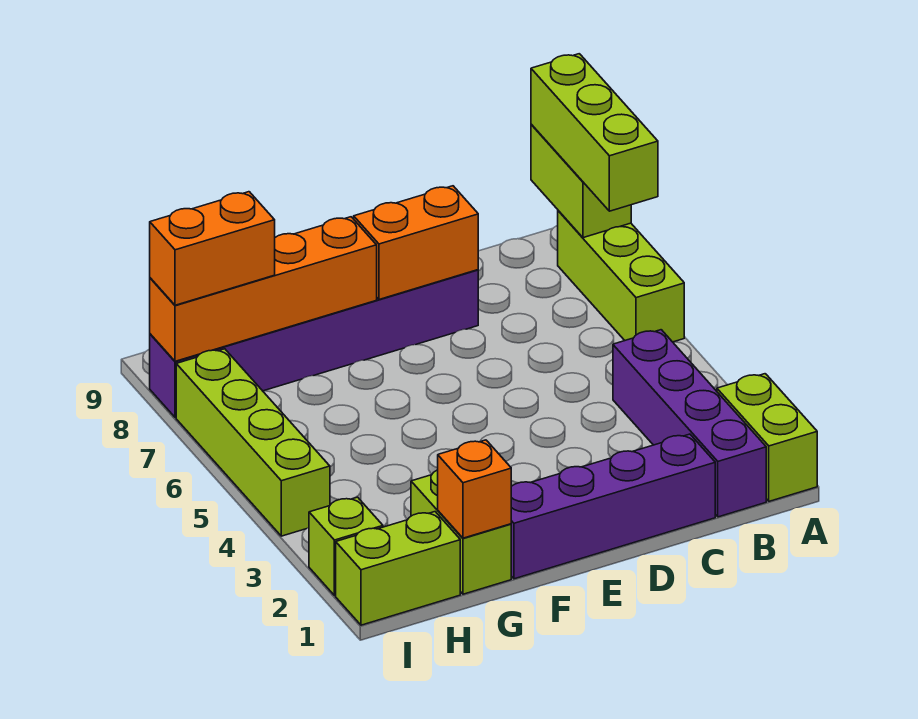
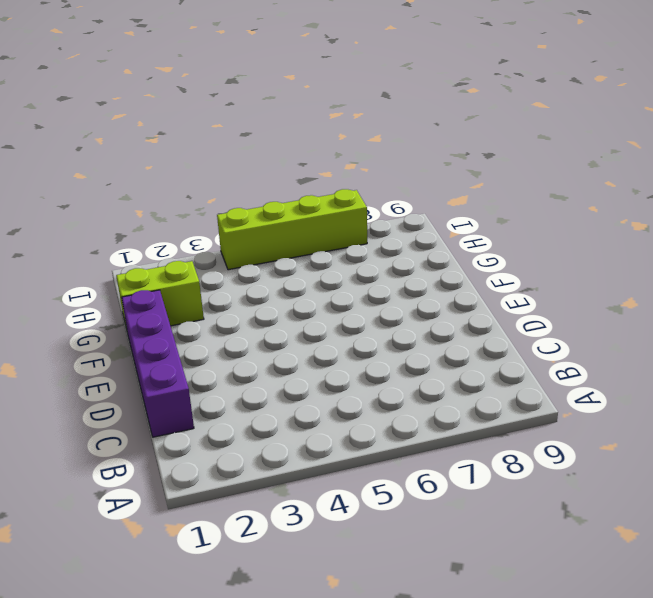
none -> lime 1x2 brick [717,374,817,501]
none -> lime 1x3 brick [558,211,684,342]
none -> purple 1x4 brick [613,330,766,517]

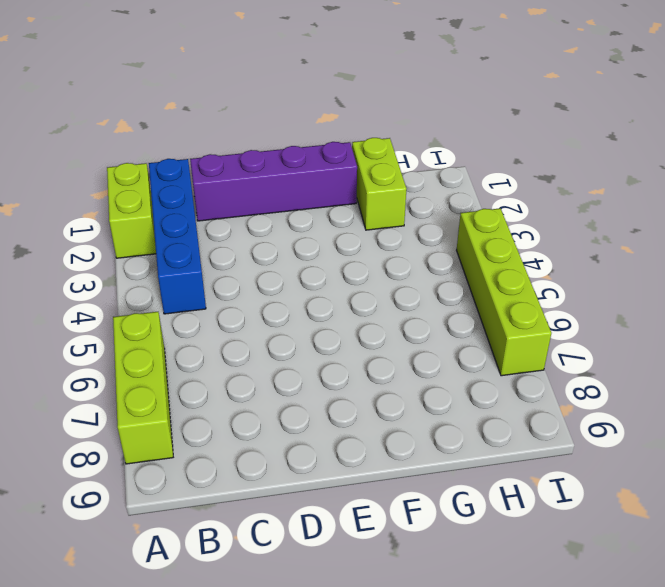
blue 1x4 brick [149,159,206,314] -> purple 1x4 brick [613,330,766,517]
none -> purple 1x6 brick [150,270,478,417]
none -> lime 1x2 brick [336,512,460,625]
none -> lime 1x1 brick [309,497,383,596]

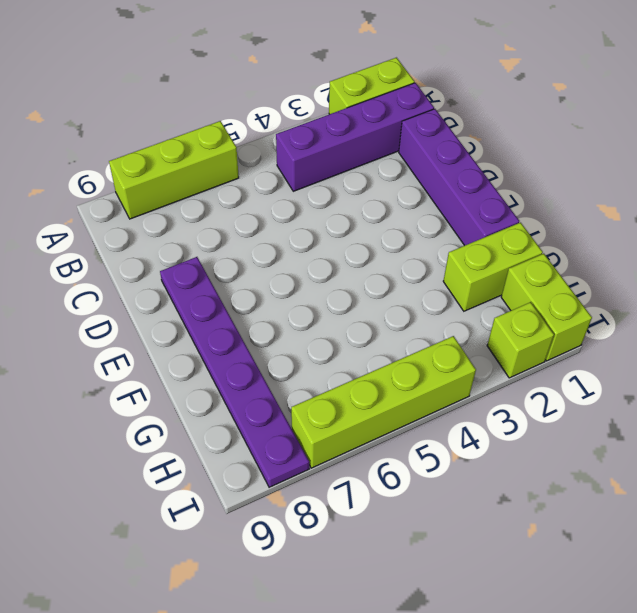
purple 1x6 plate [160,257,309,487] -> purple 1x6 brick [150,270,478,417]
none -> lime 1x2 brick [531,124,631,238]
none -> orange 1x2 brick [354,186,478,299]
none -> orange 1x4 brick [150,217,377,361]

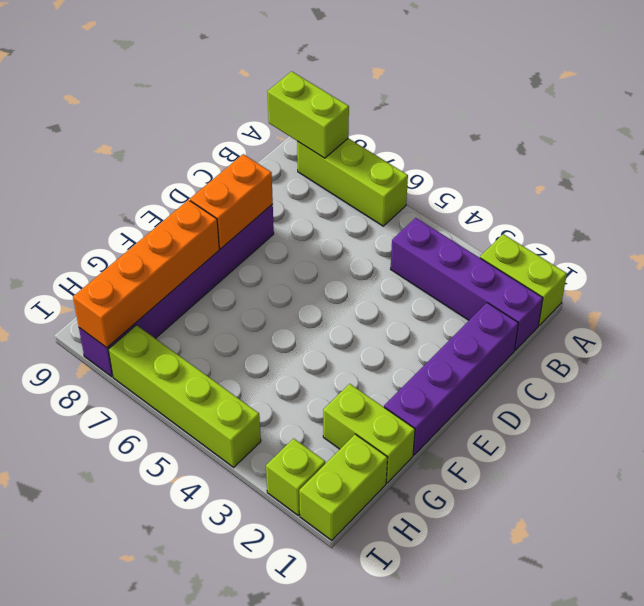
none -> orange 1x1 brick [438,440,511,538]
none -> lime 1x3 brick [531,54,658,211]
none -> orange 1x2 brick [150,192,275,305]

